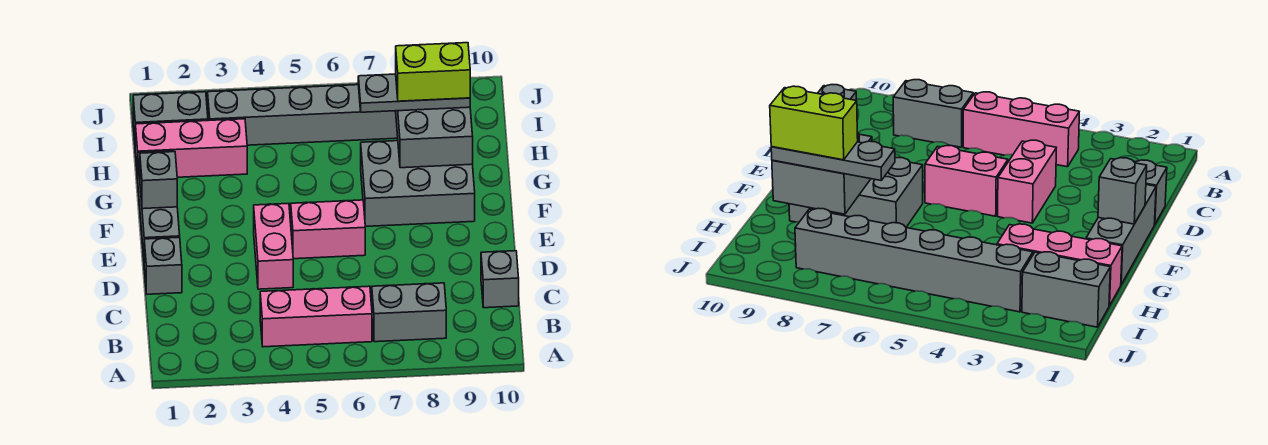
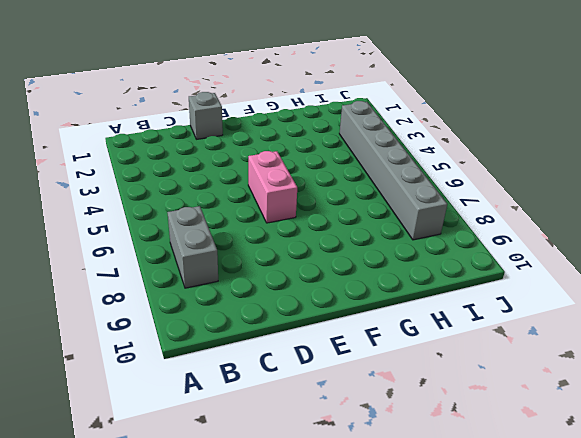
none -> pink 1x3 brick [260,286,372,347]
none -> grey 1x1 brick [481,251,519,308]
none -> pink 1x2 brick [254,203,293,289]

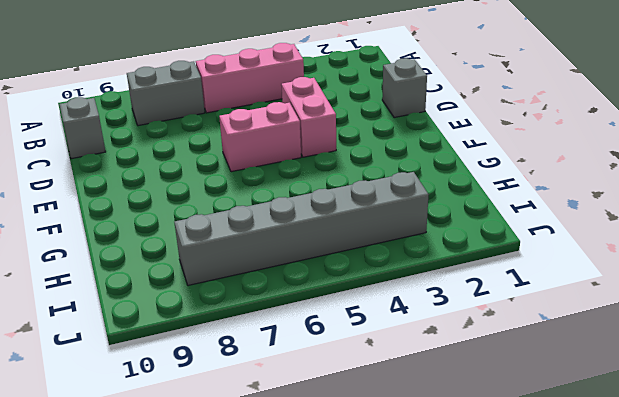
none -> grey 1x3 brick [138,151,180,256]
none -> grey 2x3 brick [361,141,475,227]
none -> pink 1x3 brick [135,119,247,178]

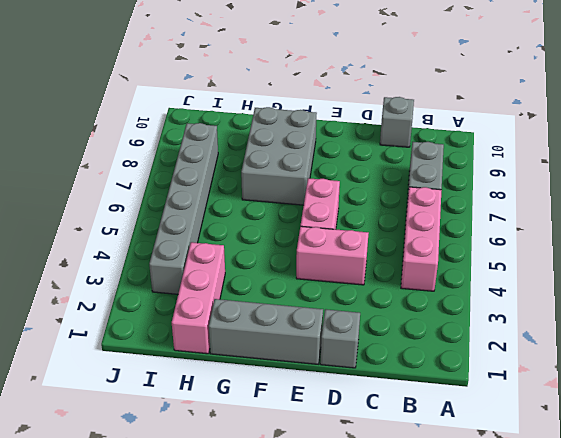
none -> grey 1x2 brick [133,92,208,139]
none -> grey 1x1 brick [140,152,177,209]
none -> grey 2x2 brick [396,107,473,168]

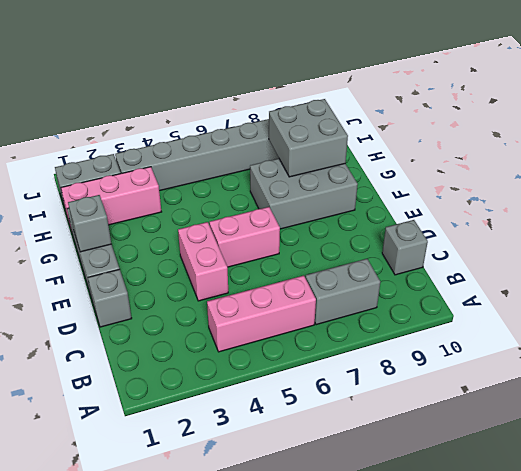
none -> grey 1x3 plate [358,74,470,112]
none -> lime 1x2 brick [396,43,470,101]

